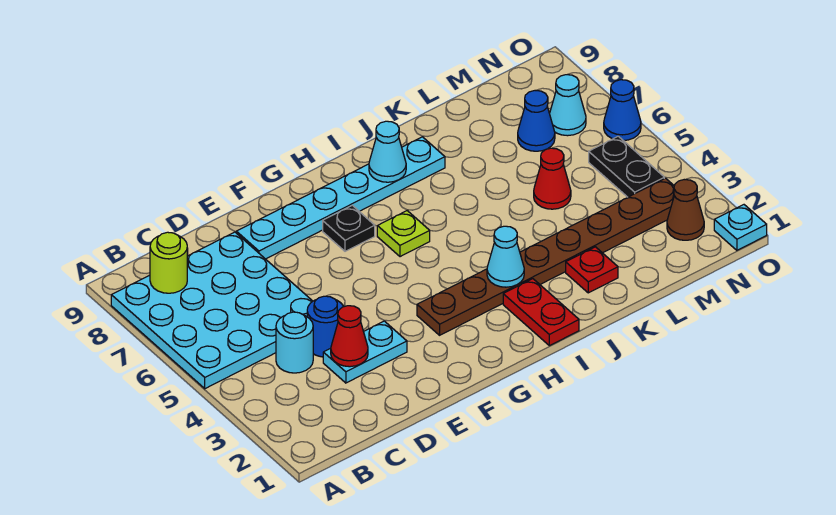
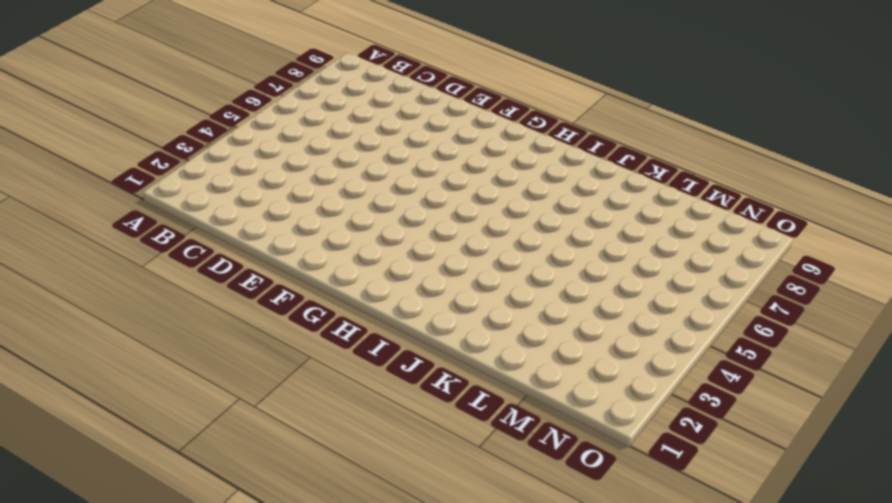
none -> cyan 4x4 plate [111,232,313,389]
none -> cyan 1x1 round brick [276,312,313,373]
none -> cyan 1x2 plate [323,321,407,383]

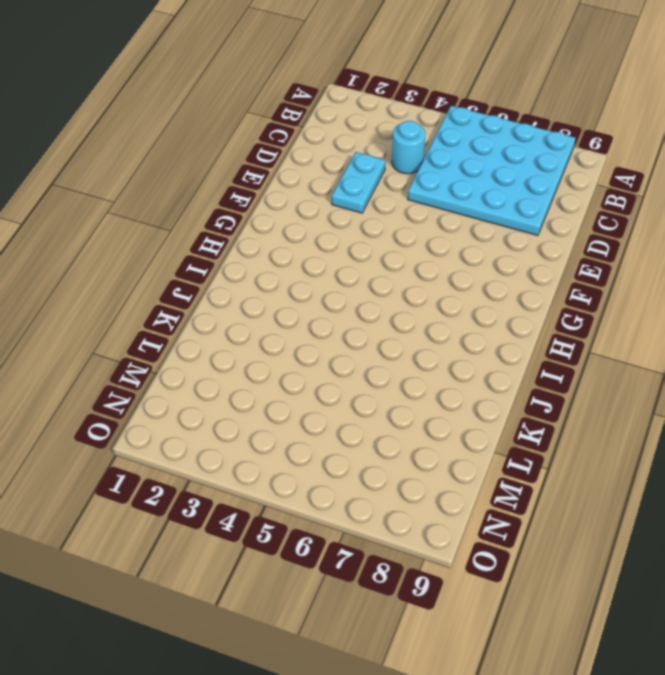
none -> blue 1x1 round brick [307,296,344,357]
none -> cyan 1x6 plate [236,137,445,259]
none -> brown 1x8 plate [417,178,674,335]

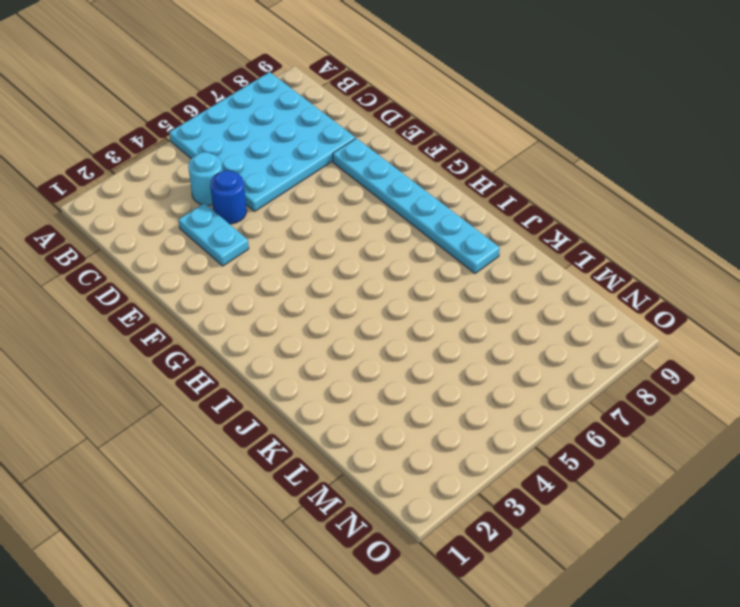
none -> brown 1x8 plate [417,178,674,335]
none -> black 1x1 plate [323,205,375,251]
none -> lime 1x1 plate [377,211,430,257]

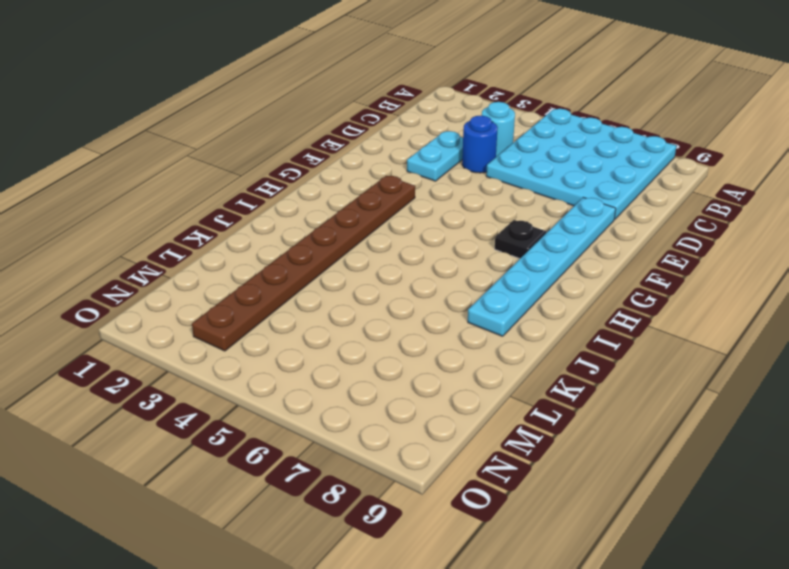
none -> lime 1x1 plate [377,211,430,257]
none -> red 1x2 plate [503,279,579,346]
none -> red 1x1 plate [566,247,618,293]

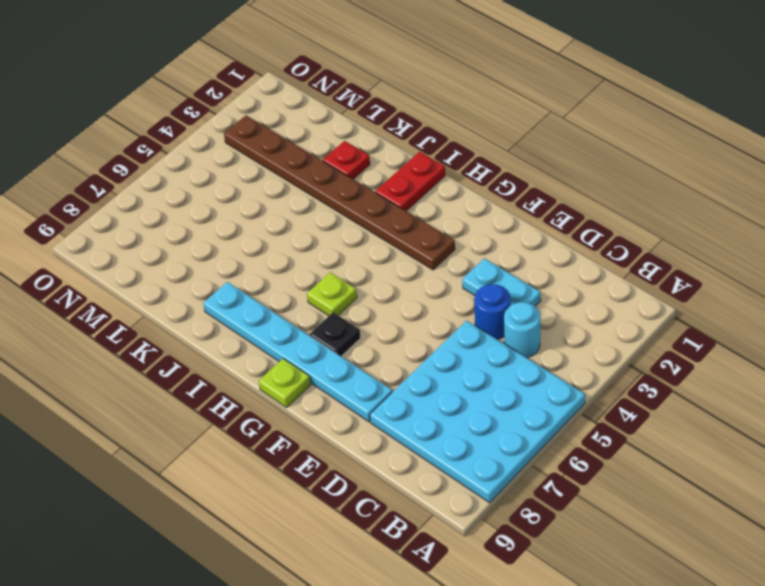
lime 1x1 plate [259,359,311,407] -> none
none -> red 1x1 cone [534,148,571,209]
none -> blue 1x1 cone [518,91,555,151]
none -> brown 1x1 cone [667,180,704,240]

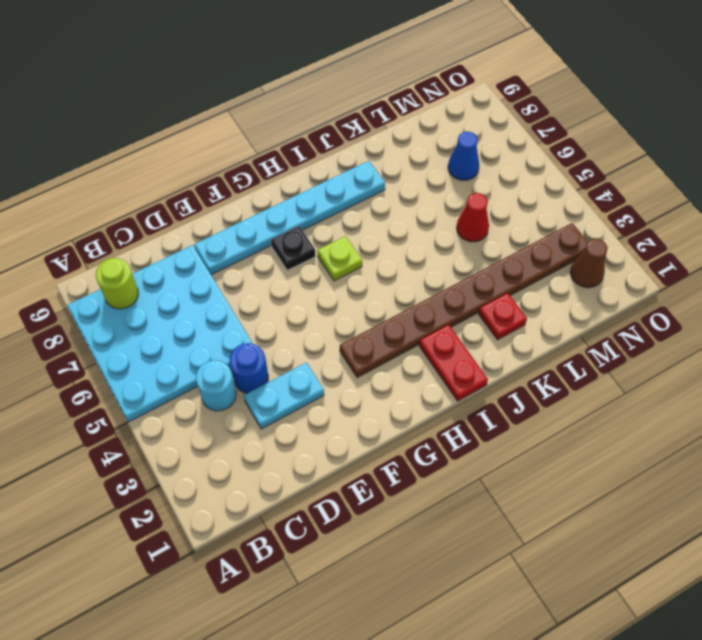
none -> black 1x2 plate [589,136,664,197]
none -> cyan 1x1 cone [550,75,586,136]
none -> cyan 1x1 plate [714,205,767,250]

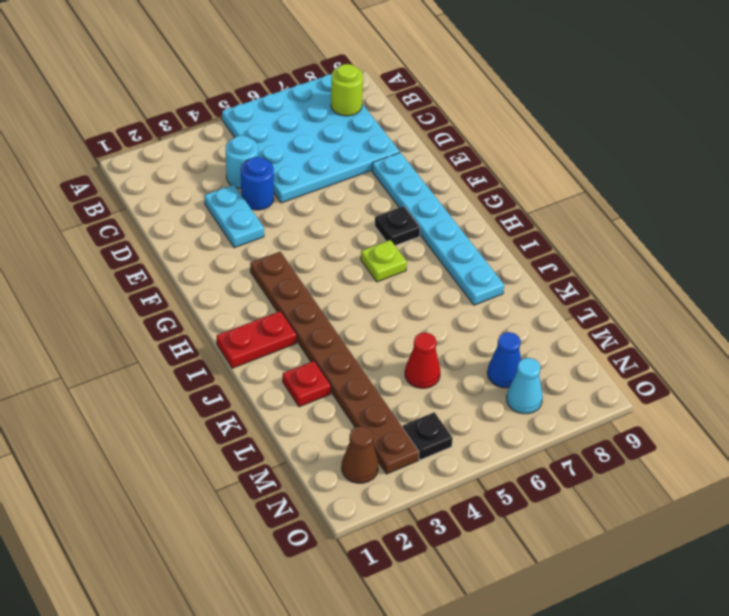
black 1x1 plate [403,412,453,460] -> black 1x2 plate [589,136,664,197]
none -> cyan 1x1 plate [714,205,767,250]
none -> blue 1x1 cone [604,80,641,141]
none -> red 1x1 cone [331,306,368,367]

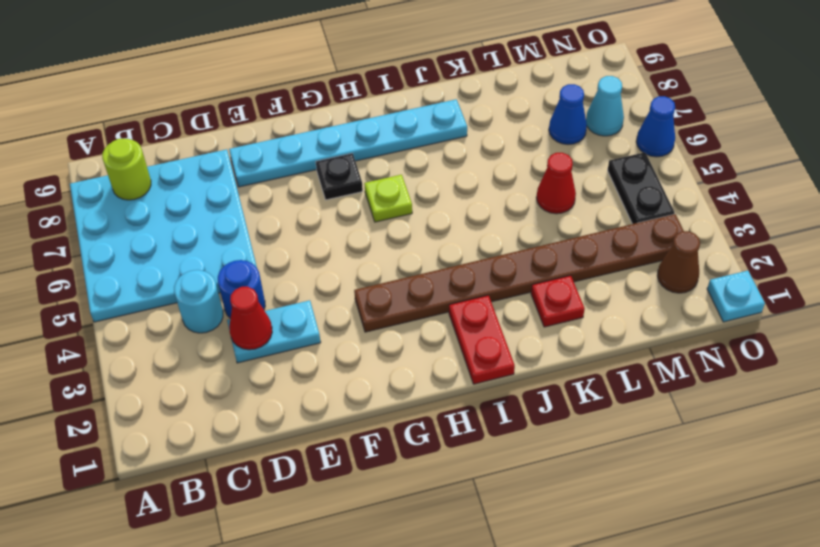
none -> cyan 1x1 cone [487,226,524,287]
none -> cyan 1x1 cone [369,121,406,182]

